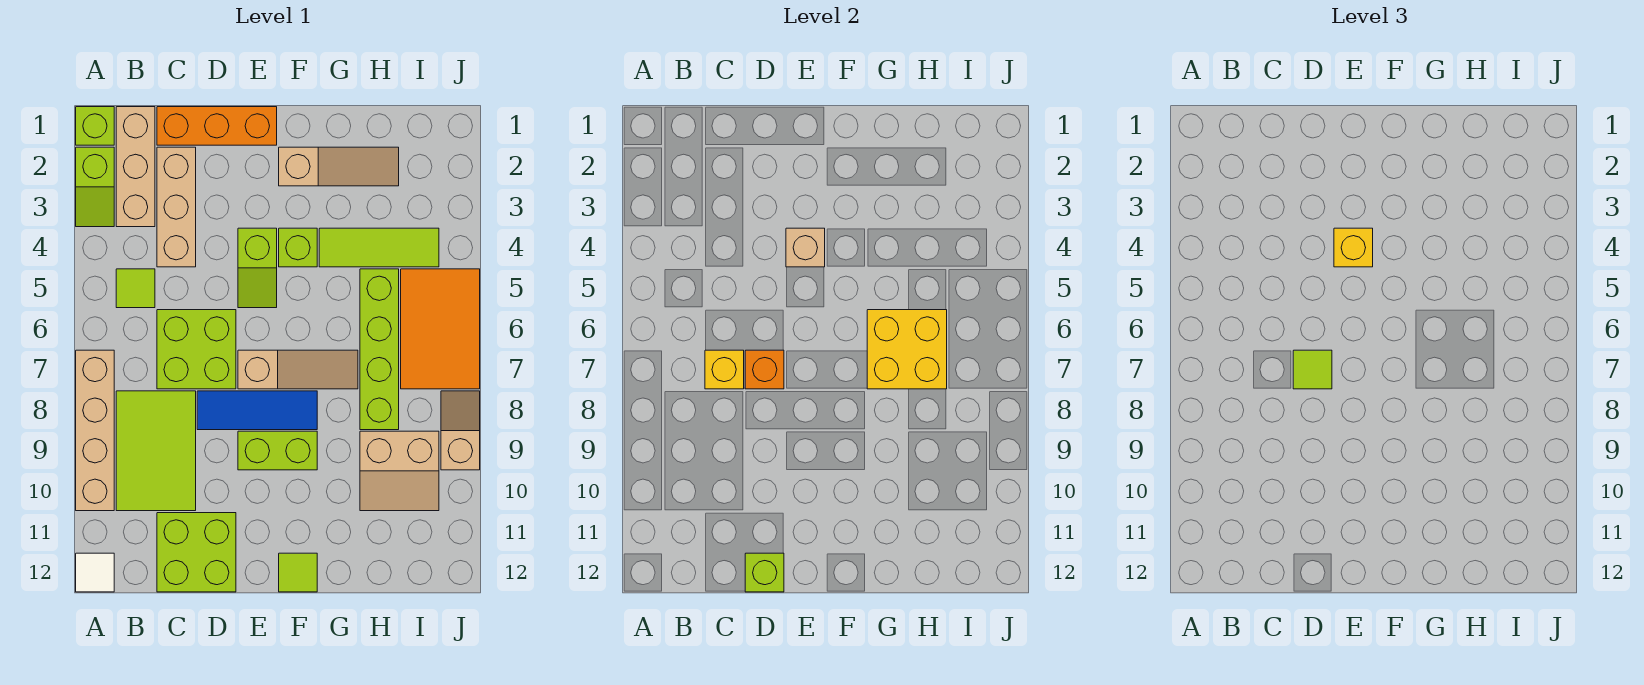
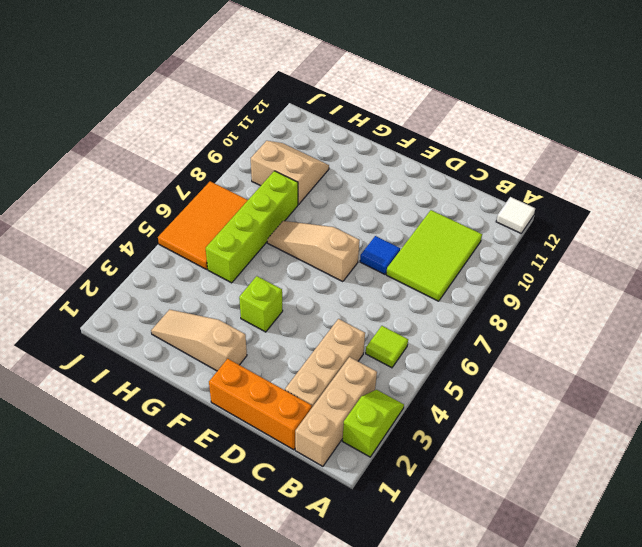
blue 1x1 tile [360,236,400,274] -> blue 1x3 tile [197,391,317,430]
none -> lime 1x1 brick [76,107,114,145]
none -> tan 1x4 brick [76,350,114,511]
none -> lime 2x2 brick [157,310,236,389]
none -> lime 2x2 brick [157,513,236,592]

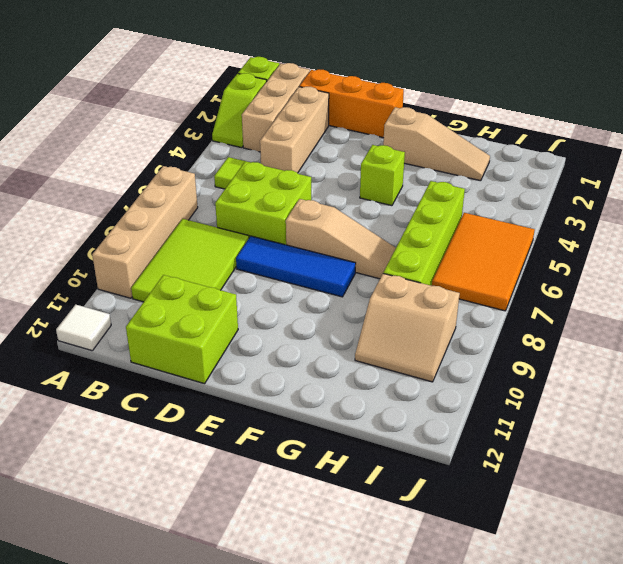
none -> lime 1x2 slope [238,228,277,308]
none -> lime 1x2 brick [238,431,317,470]
none -> lime 1x1 tile [279,553,317,592]
none -> lime 1x3 tile [319,228,439,267]

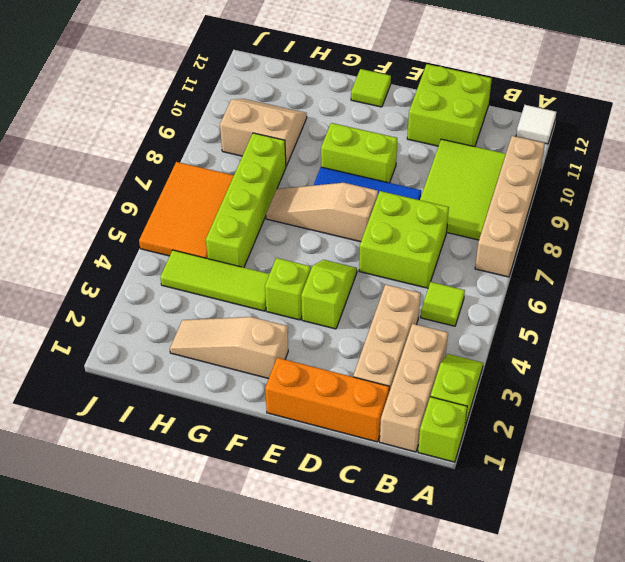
none -> tan 1x2 slope [441,391,480,470]
none -> yellow 1x1 brick [705,350,744,389]
none -> orange 1x1 brick [745,350,784,389]
none -> lime 1x1 brick [745,553,784,592]

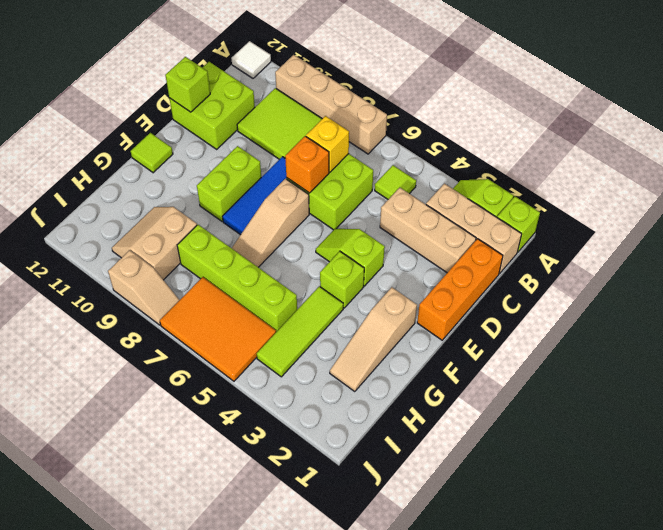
none -> tan 1x1 brick [786,228,825,267]
none -> yellow 2x2 brick [867,310,947,389]
none -> lime 1x1 tile [1293,350,1332,389]
none -> yellow 1x1 brick [1334,228,1373,267]

